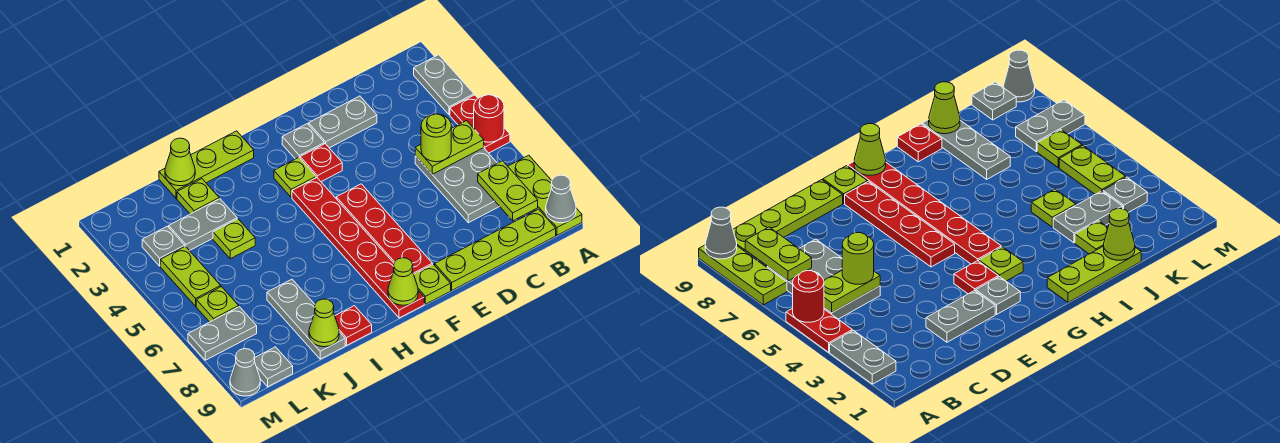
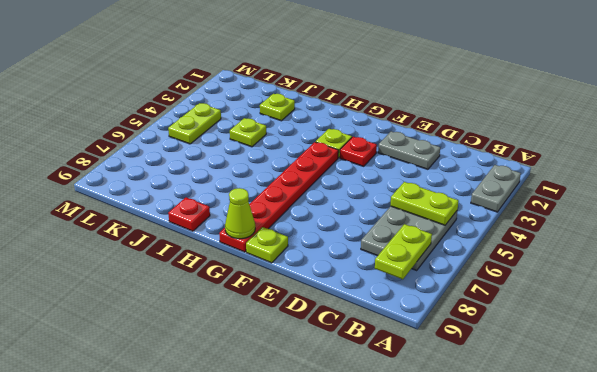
none -> red 1x2 plate [450,95,510,153]
none -> lime 1x3 plate [508,155,582,235]
none -> lime 1x4 plate [435,209,556,290]
none -> grey 1x1 plate [282,124,324,159]

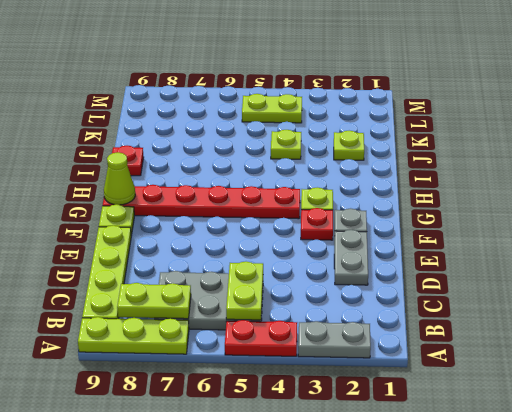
none -> red 1x4 plate [336,184,433,274]
none -> lime 1x3 plate [159,131,254,198]
none -> grey 1x2 plate [169,199,237,251]
none -> grey 1x3 plate [267,279,345,359]

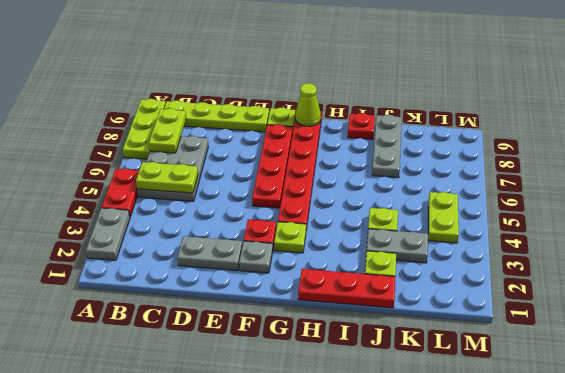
red 1x3 plate [298,269,395,308] -> lime 1x3 plate [159,131,254,198]
none -> grey 1x1 plate [142,226,185,266]
none -> lime 1x1 plate [196,287,239,322]
none -> grey 1x2 plate [188,307,257,360]
none -> grey 1x1 plate [254,347,293,387]

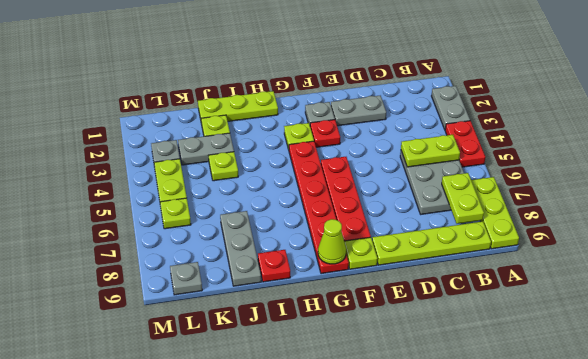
none -> grey 1x2 plate [188,307,257,360]
none -> grey 1x1 cone [230,349,260,396]
none -> red 1x1 round brick [474,95,504,142]
none -> grey 1x1 cone [546,175,576,223]

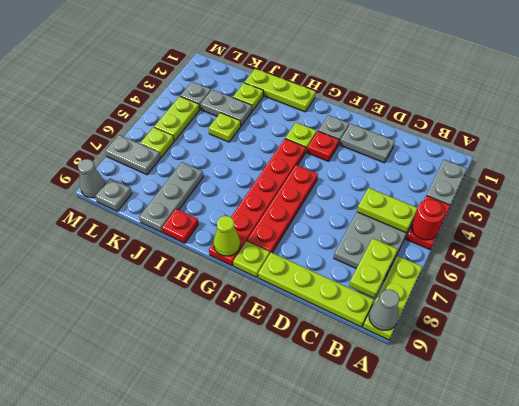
none -> lime 1x1 cone [165,138,195,186]
none -> lime 1x1 cone [309,299,339,347]
none -> lime 1x1 round brick [421,114,451,162]

